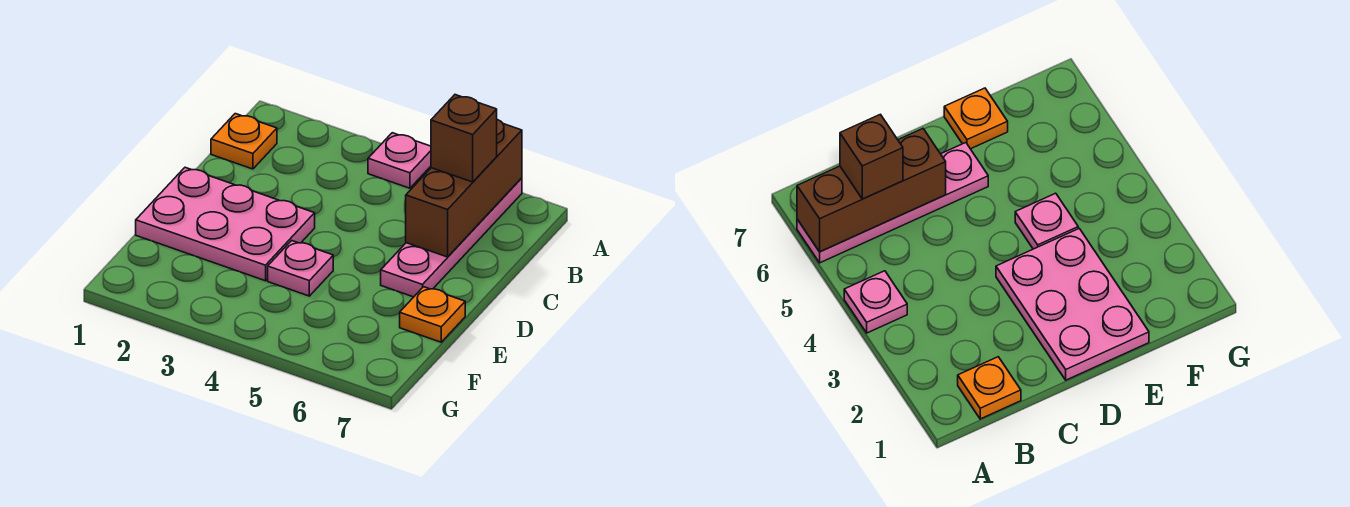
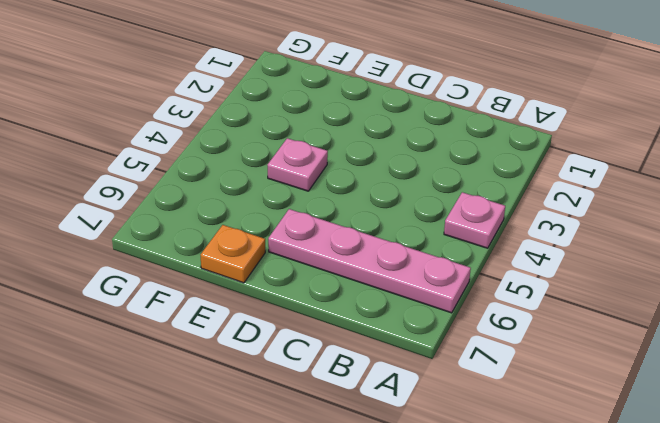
none -> orange 1x1 plate [211,114,277,169]
none -> pink 2x3 plate [136,167,315,281]

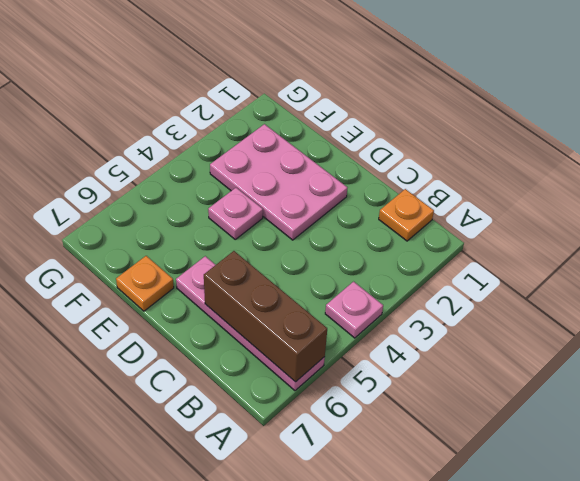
pink 2x3 plate [210,124,347,240] -> pink 2x3 plate turned to [136,167,315,281]
none -> brown 1x1 brick [431,95,497,182]

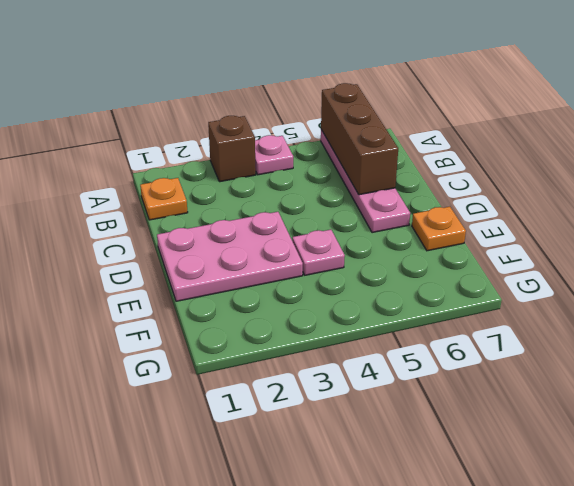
brown 1x1 brick [208,116,256,182] -> brown 1x1 brick moved to [431,95,497,182]

